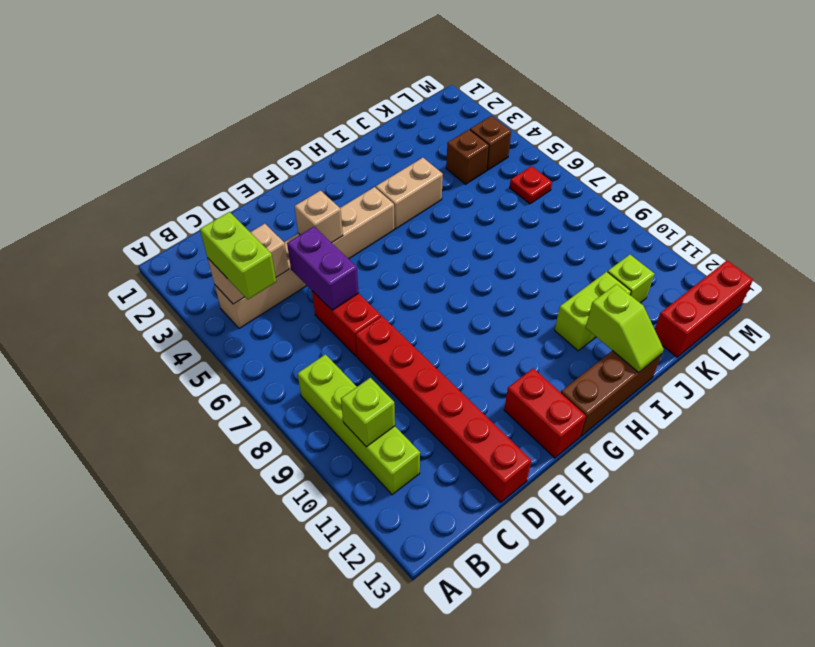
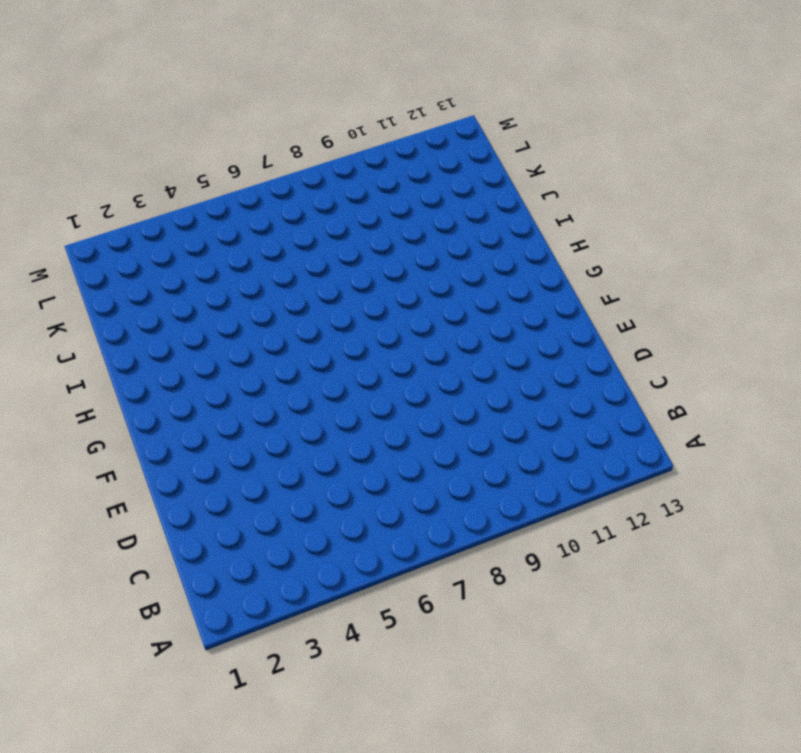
none -> tan 1x6 brick [215,187,395,329]
none -> lime 1x4 brick [298,354,420,495]
none -> red 1x2 brick [312,291,381,356]

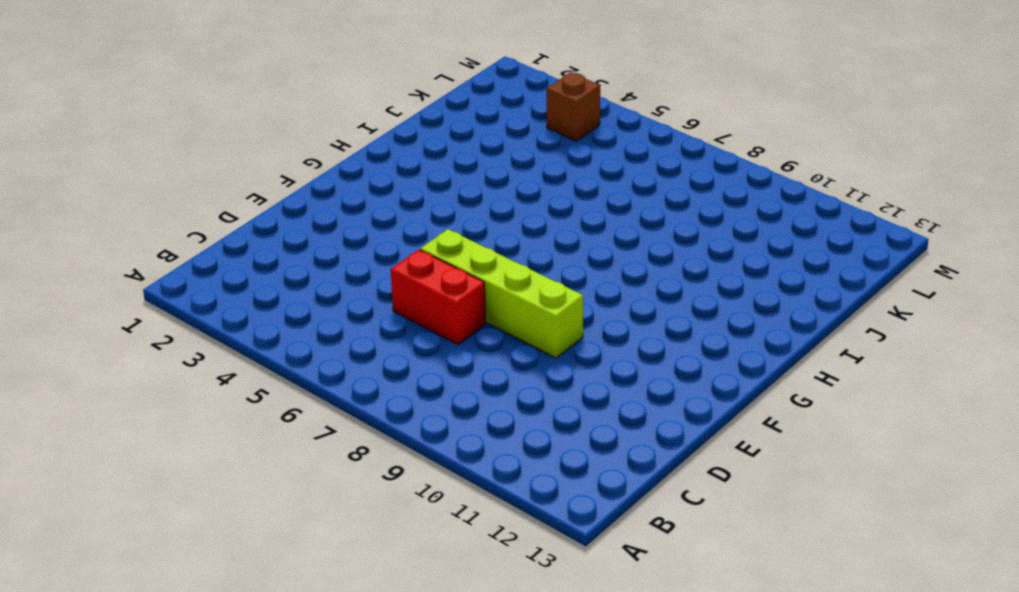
lime 1x4 brick [420,229,583,358] -> lime 1x4 brick moved to [298,354,420,495]
none -> tan 1x6 brick [215,187,395,329]
none -> red 1x6 brick [356,316,531,502]
none -> red 1x2 brick [504,368,586,458]

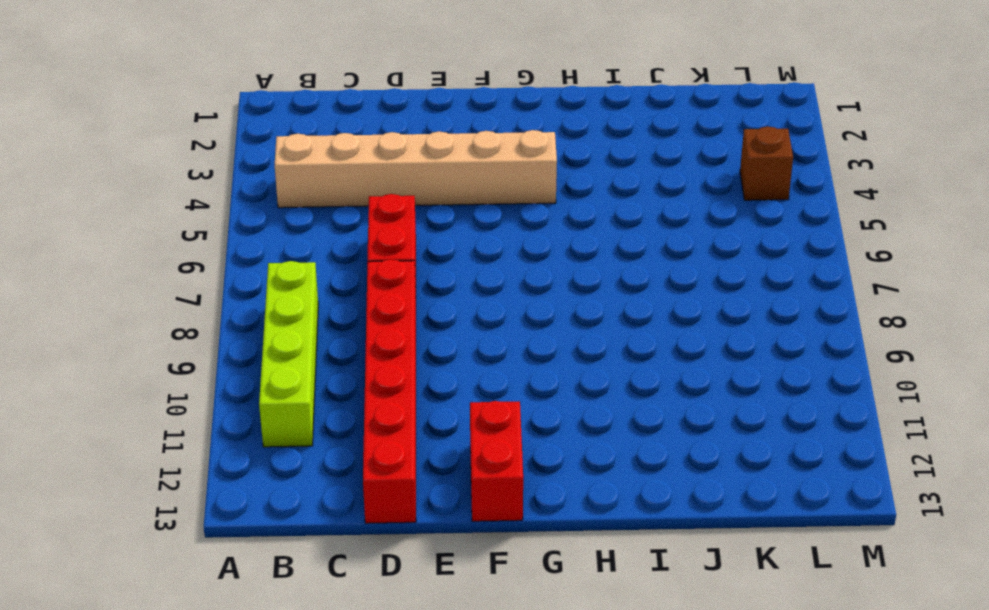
none -> brown 1x3 brick [561,351,662,437]
none -> tan 1x2 brick [376,158,443,229]
none -> lime 1x2 brick [555,272,631,351]

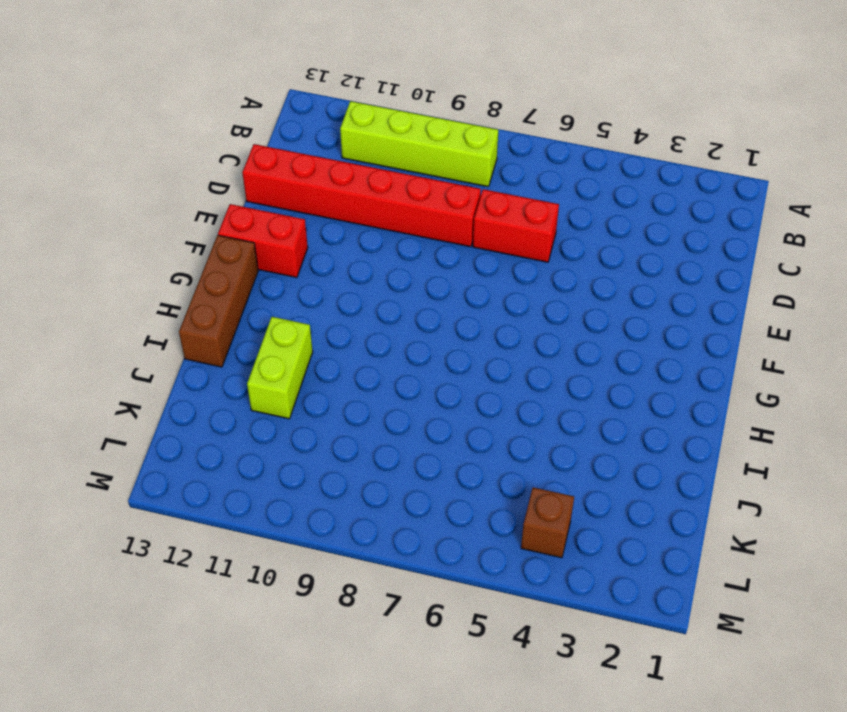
none -> tan 1x6 brick [215,187,395,329]
none -> tan 1x2 brick [376,158,443,229]
none -> brown 1x1 brick [446,130,489,184]

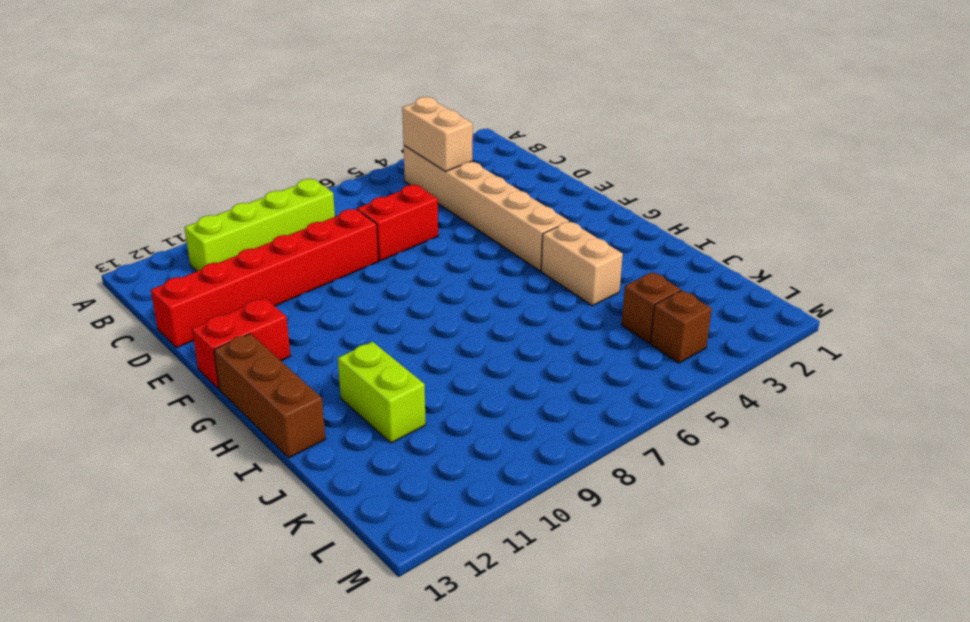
none -> lime 1x1 brick [608,255,654,303]
none -> red 1x3 brick [655,261,753,357]
none -> red 1x1 plate [510,166,552,204]

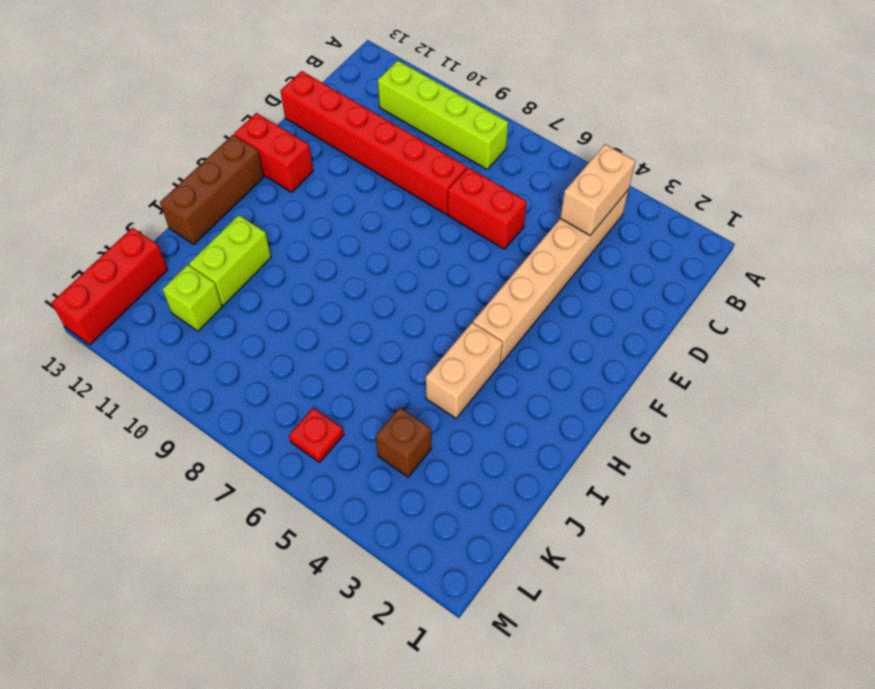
none -> brown 1x1 brick [470,116,511,170]
none -> lime 1x1 brick [341,378,395,447]
none -> purple 1x2 brick [287,227,359,310]

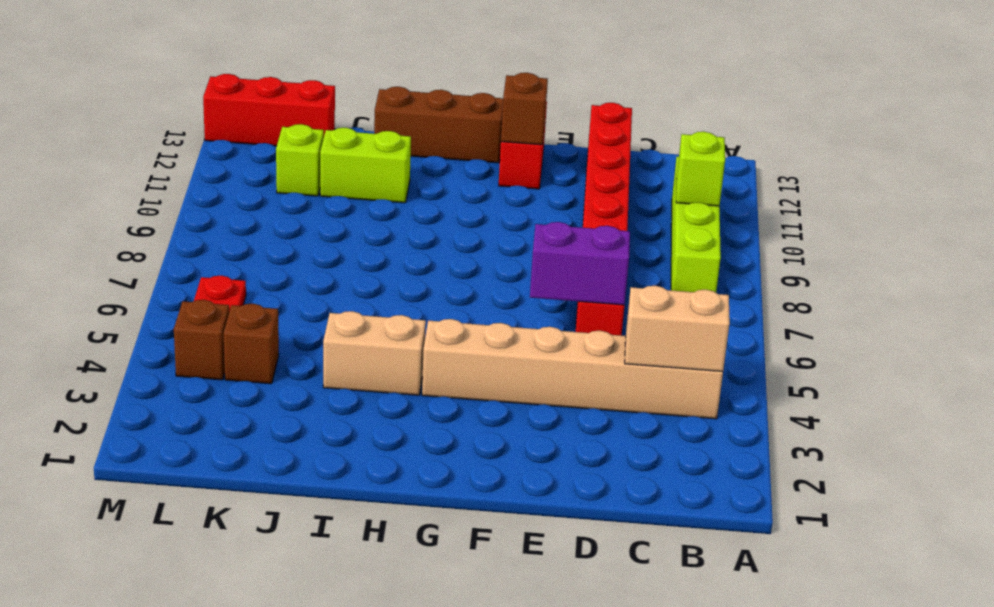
purple 1x2 brick [530,222,630,305] -> purple 1x2 brick turned to [287,227,359,310]
brown 1x1 brick [501,73,548,145] -> none
none -> tan 1x1 brick [295,191,343,243]
none -> lime 1x2 slope [586,284,663,373]
none -> lime 1x2 brick [200,212,276,299]

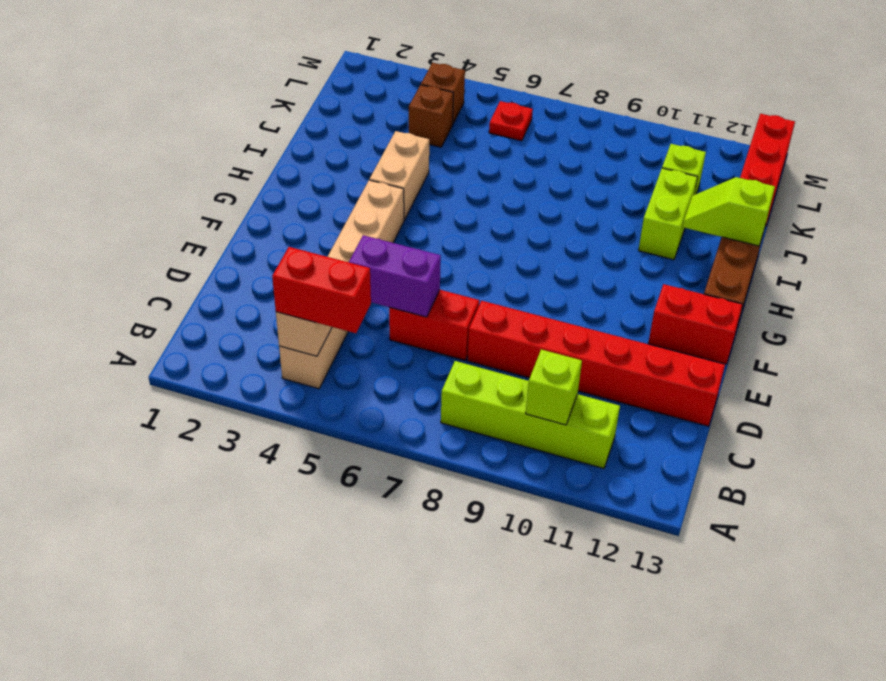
red 1x2 brick [272,247,371,333] -> lime 1x2 brick [200,212,276,299]
lime 1x2 slope [683,177,775,246] -> lime 1x2 slope turned to [586,284,663,373]
none -> tan 1x1 brick [295,191,343,243]

